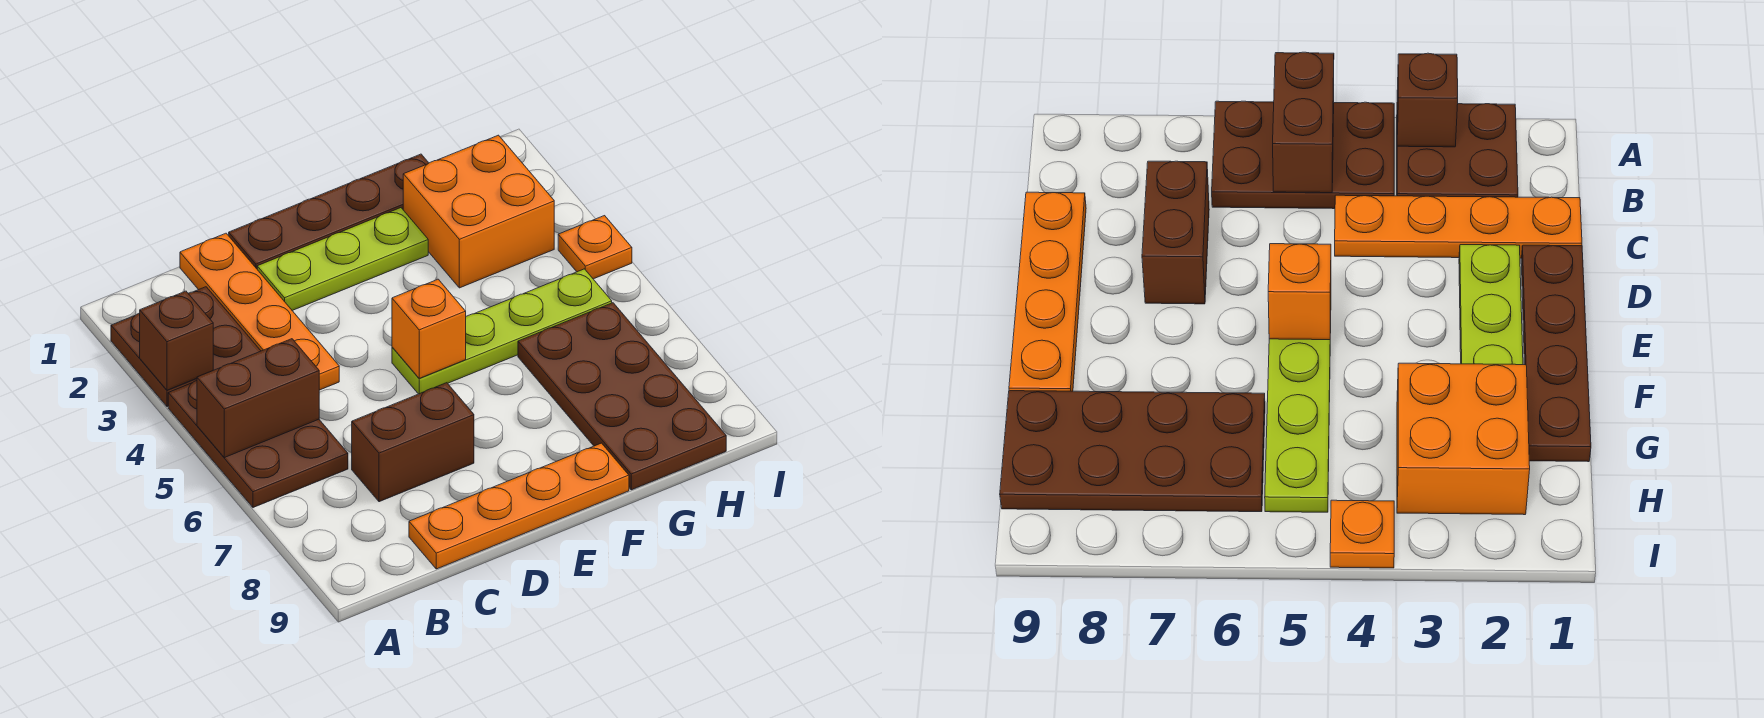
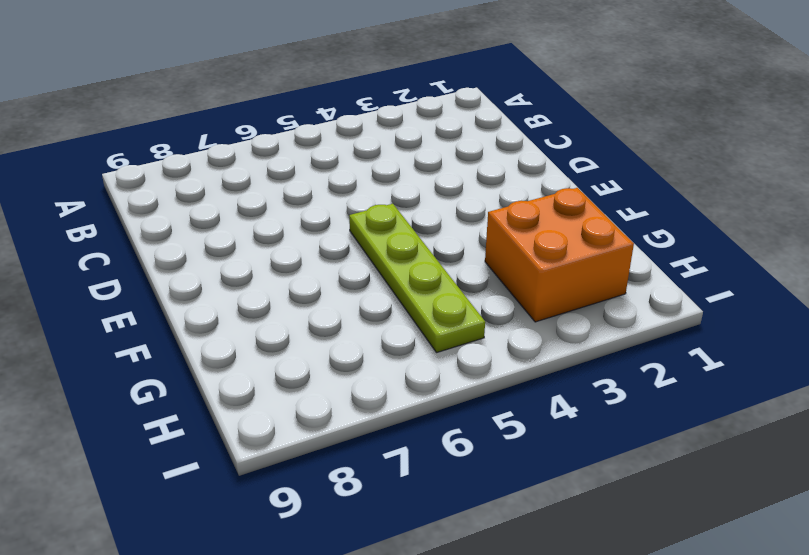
none -> brown 2x2 plate [111,287,261,407]
none -> brown 2x3 plate [168,381,348,508]
none -> orange 1x4 plate [180,233,339,390]

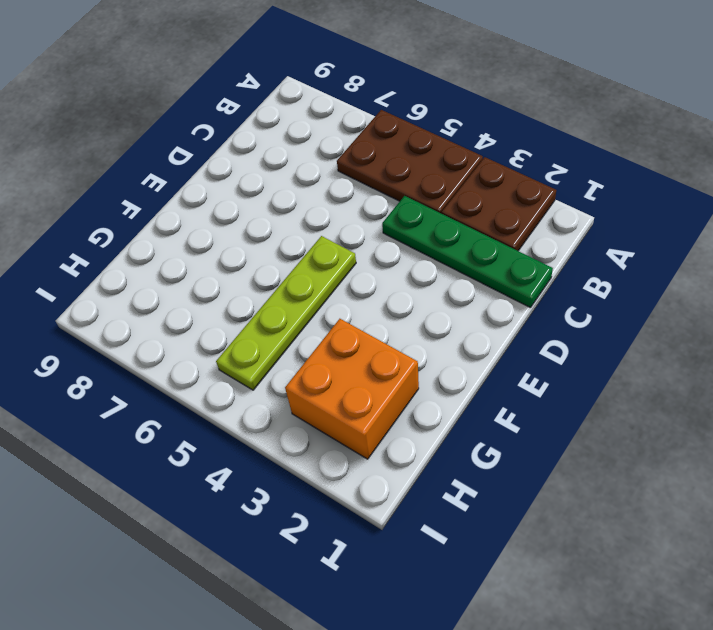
green 1x4 plate [382,196,553,308] -> orange 1x4 plate [180,233,339,390]
none -> brown 1x2 brick [352,383,474,502]
none -> orange 1x4 plate [409,443,629,569]
none -> brown 1x4 plate [229,154,428,269]

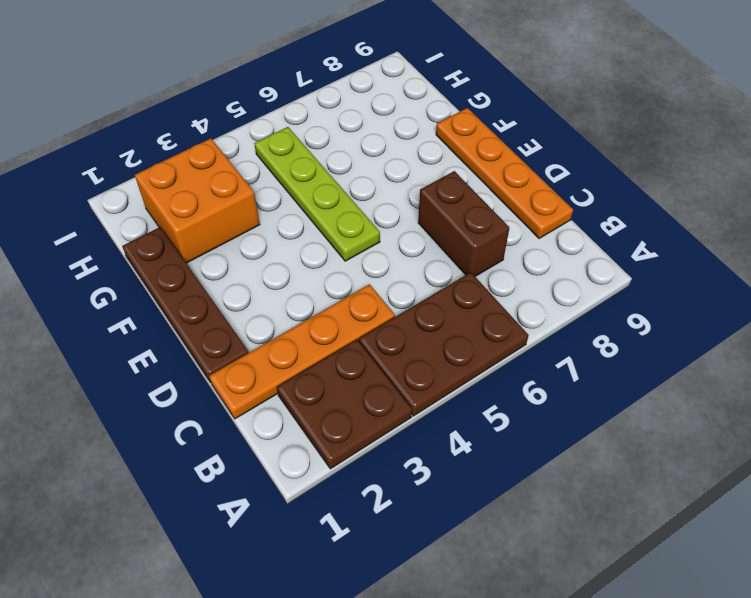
none -> lime 1x3 plate [257,208,428,311]
none -> brown 2x4 plate [518,303,726,490]
none -> orange 1x1 plate [558,216,632,279]

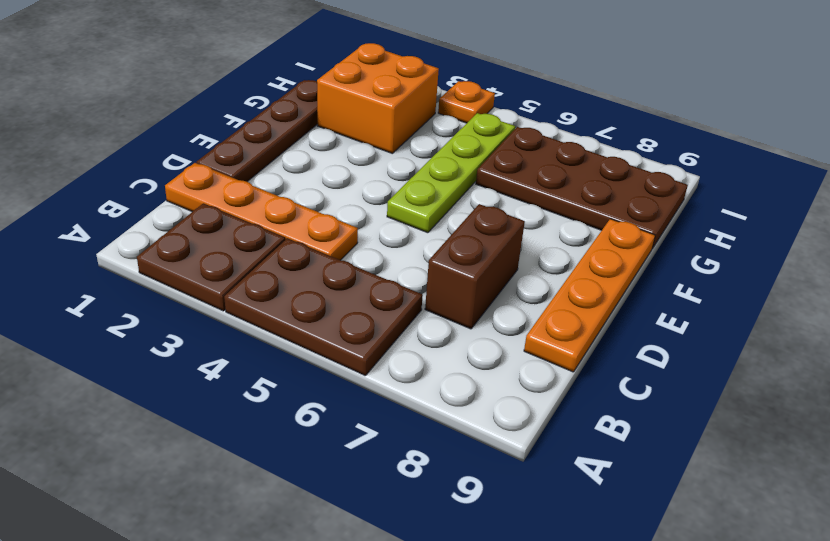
none -> lime 1x3 plate [257,208,428,311]
none -> brown 1x1 brick [140,291,213,390]
none -> brown 1x2 brick [197,339,319,458]

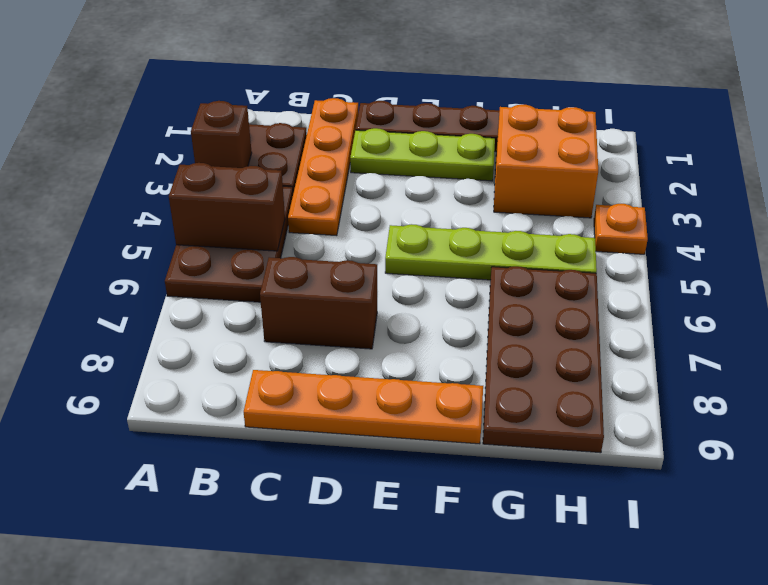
none -> orange 1x1 brick [392,279,466,378]

